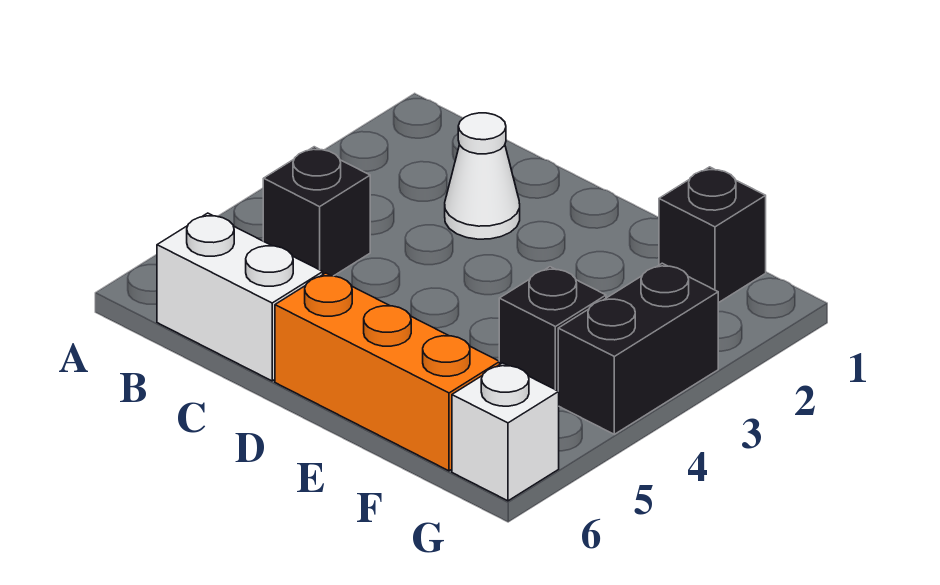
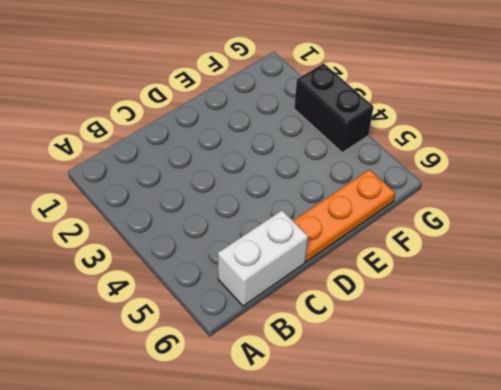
orange 1x3 plate [293,169,395,262] -> orange 1x3 brick [275,273,500,471]
none -> black 1x1 brick [263,147,370,276]
none -> white 1x1 cone [445,113,520,239]

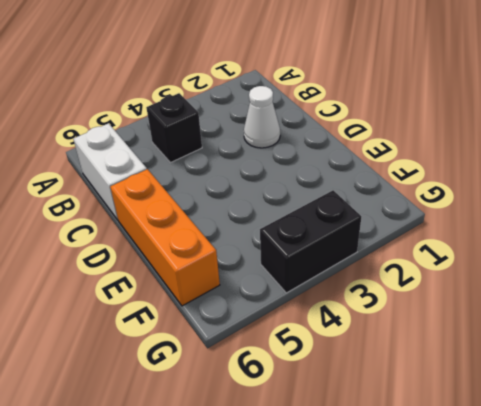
none -> black 1x1 brick [659,167,766,303]
none -> black 1x1 brick [499,267,606,391]

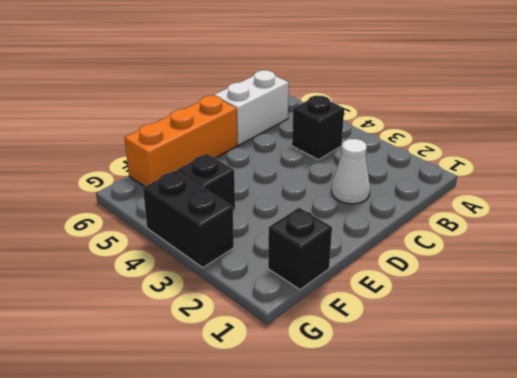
none -> white 1x1 brick [452,363,559,501]

